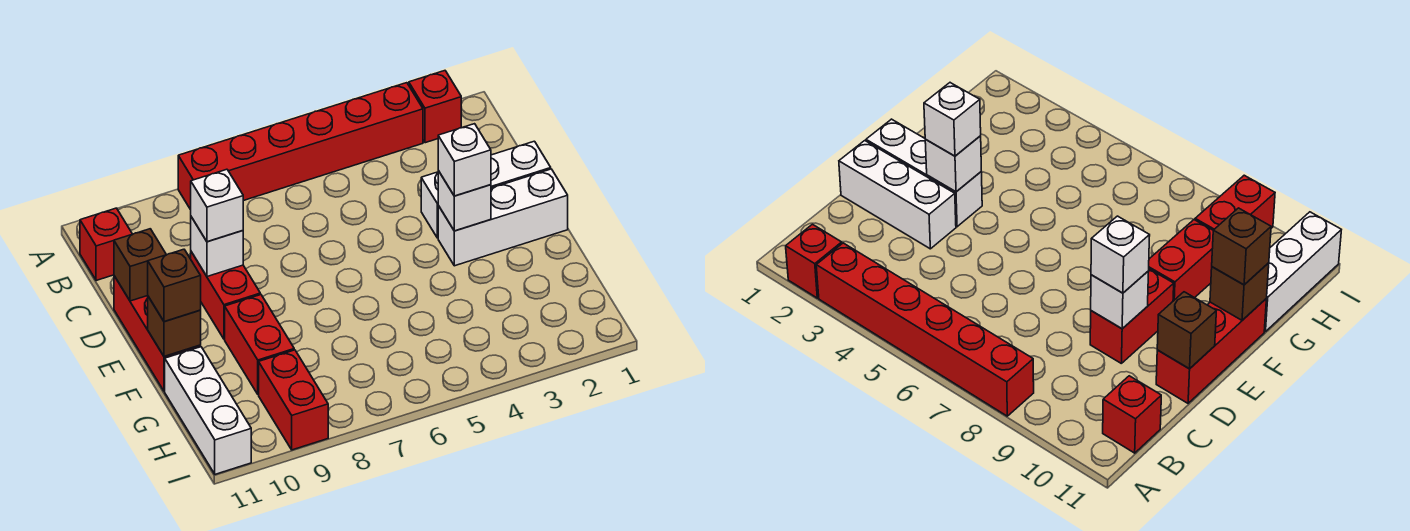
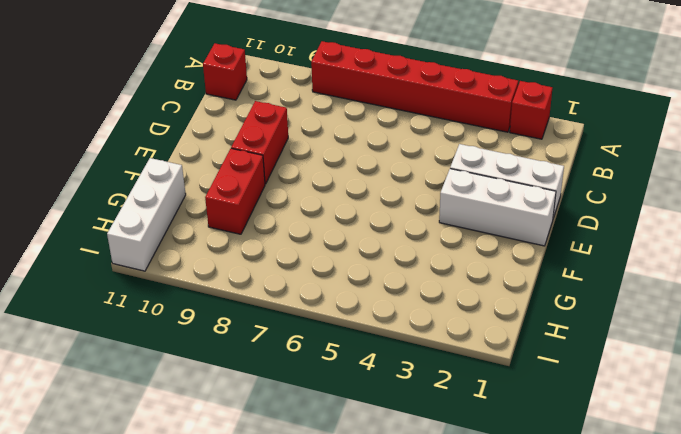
none -> red 1x3 brick [114,276,201,391]
none -> red 1x2 brick [259,350,328,450]
none -> white 1x1 brick [191,217,243,276]

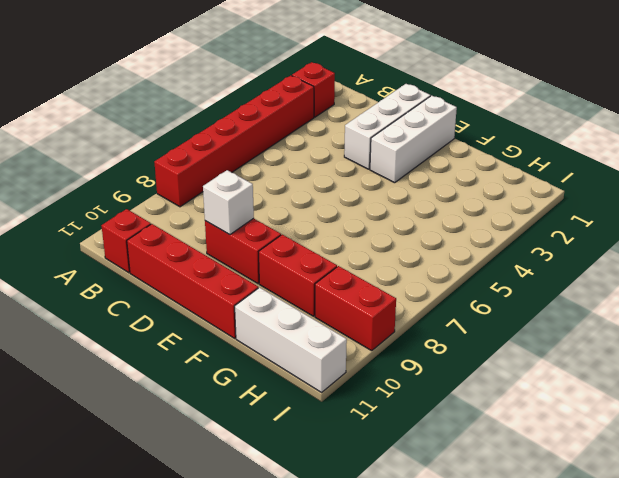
red 1x4 brick [127,224,258,338] -> red 1x3 brick [114,276,201,391]
none -> brown 1x1 brick [114,229,166,301]
none -> white 1x1 brick [438,171,491,231]
none -> brown 1x1 brick [148,297,201,357]

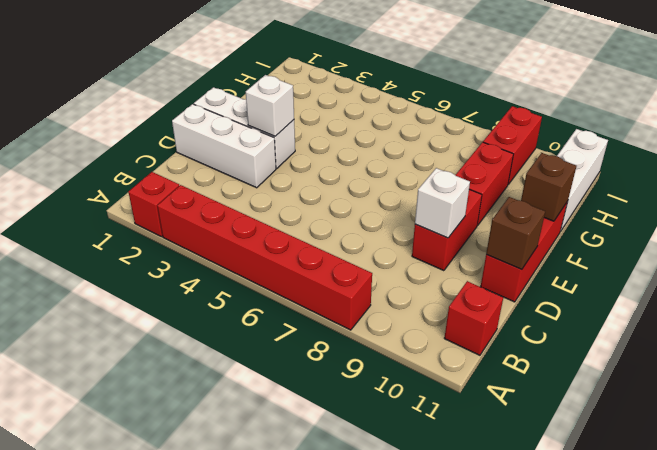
none -> white 1x1 brick [191,169,243,242]
none -> white 1x1 brick [438,124,491,196]
none -> brown 1x1 brick [148,249,201,322]

